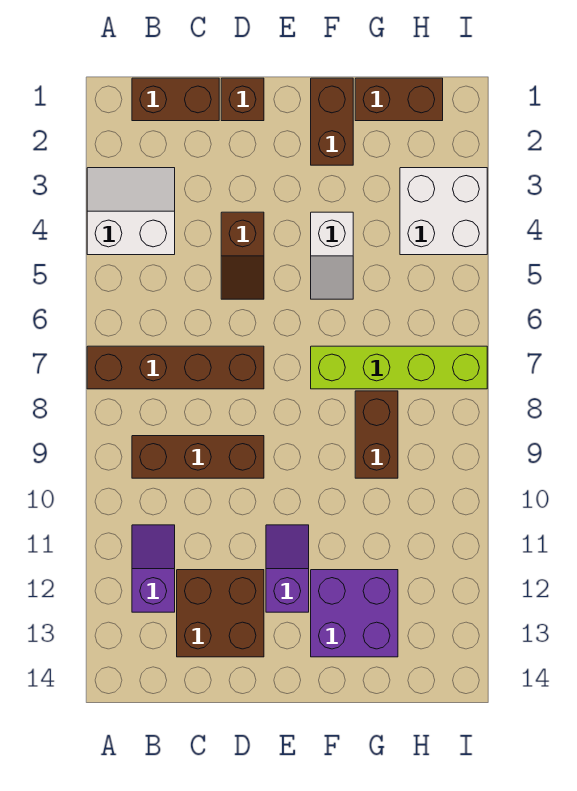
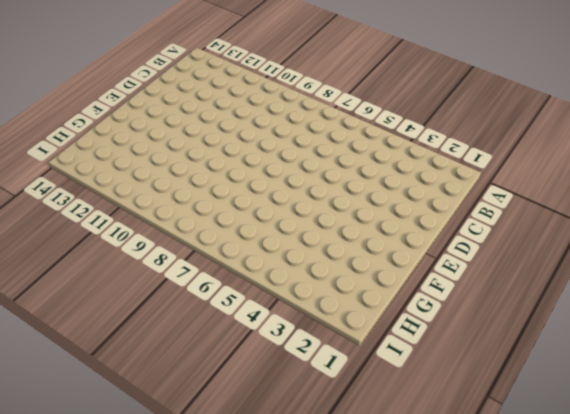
none -> white 2x2 slope [87,168,175,255]
none -> brown 1x4 brick [87,346,264,389]
none -> brown 1x2 brick [132,78,219,121]

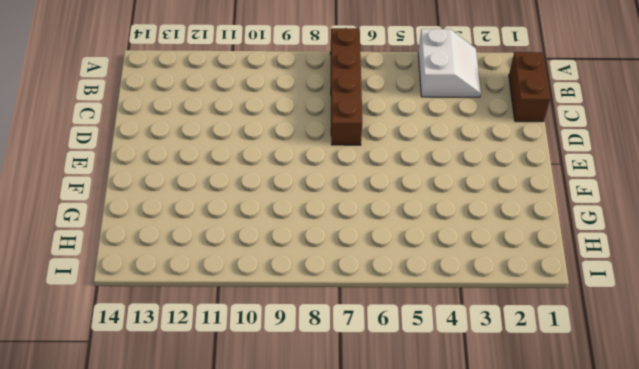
none -> brown 1x3 brick [132,436,264,478]
none -> purple 1x2 slope [132,525,175,612]
none -> brown 2x2 brick [177,570,264,657]

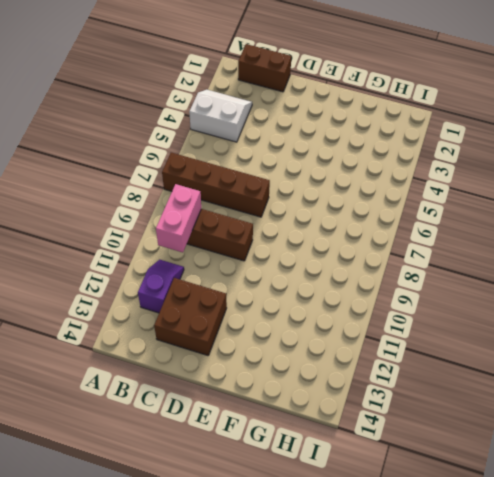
pink 1x2 brick [156,184,201,252] -> none
none -> brown 1x1 brick [221,78,264,121]
none -> brown 1x2 slope [221,212,264,299]
none -> purple 1x2 slope [266,525,309,612]

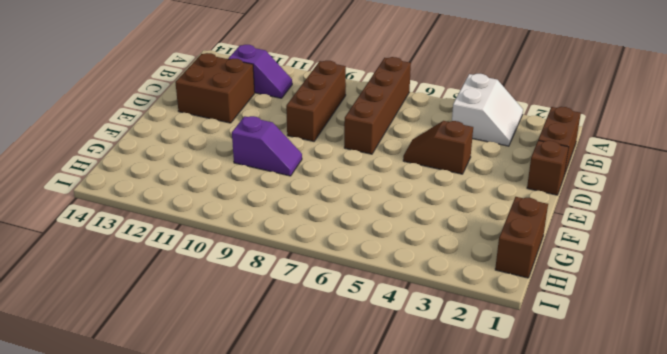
purple 1x2 slope [232,116,302,176] -> purple 1x2 slope moved to [266,525,309,612]
none -> brown 1x2 brick [311,78,353,165]
none -> white 1x2 slope [311,212,353,299]
none -> lime 1x4 brick [311,346,487,389]

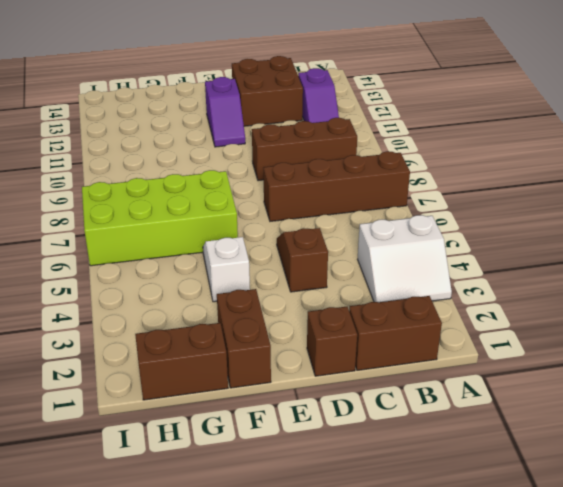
lime 2x4 brick [82,170,238,266] -> lime 1x4 brick [311,346,487,389]
none -> purple 2x2 brick [311,570,398,657]
none -> brown 1x2 brick [355,391,398,478]
none -> white 2x2 brick [400,168,487,255]

